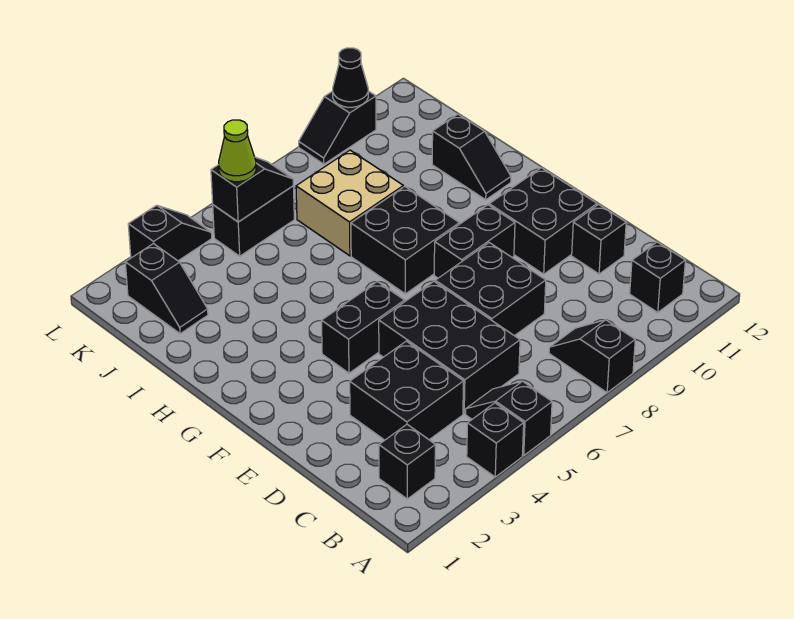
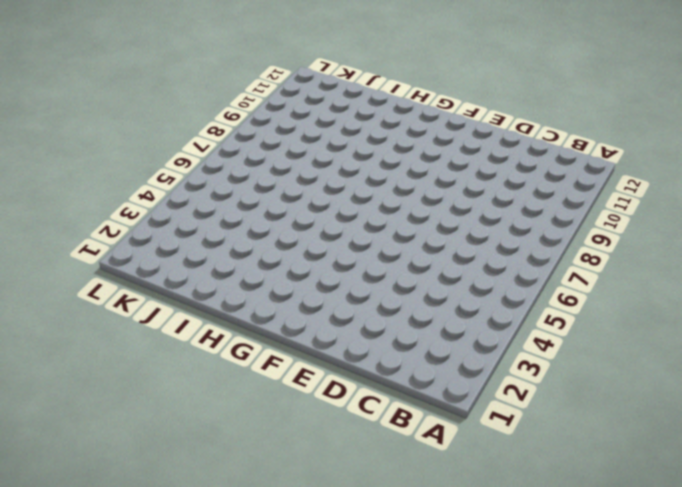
none -> black 1x1 brick [467,403,524,477]
none -> black 1x2 slope [466,381,552,455]
none -> black 1x2 slope [549,320,635,393]

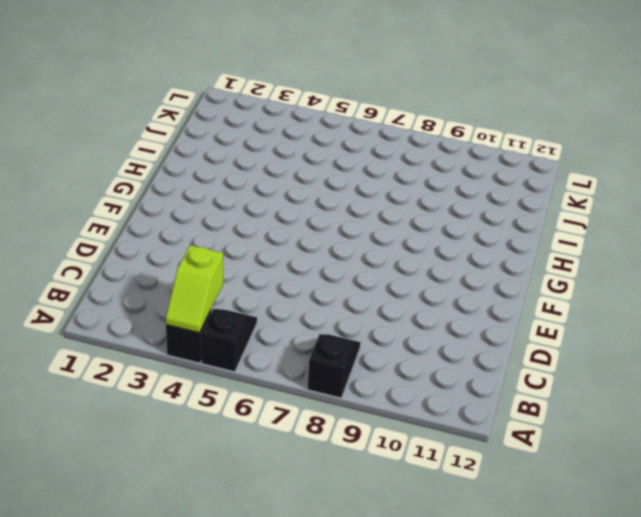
lime 1x2 slope [166,245,223,333] -> none
none -> black 1x1 brick [379,424,435,499]
none -> black 1x1 brick [630,242,685,312]
none -> black 2x2 brick [350,341,464,440]

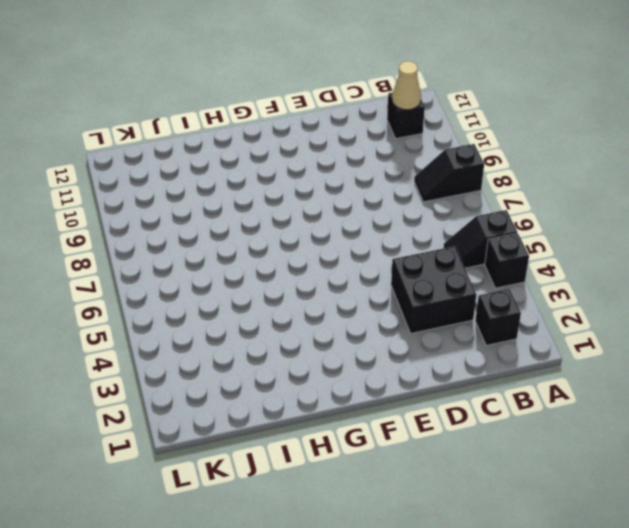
tan 1x1 cone [392,61,421,110] -> none
none -> black 2x3 brick [379,281,520,414]
none -> black 2x2 brick [435,243,546,336]
none -> black 1x1 brick [572,204,626,274]

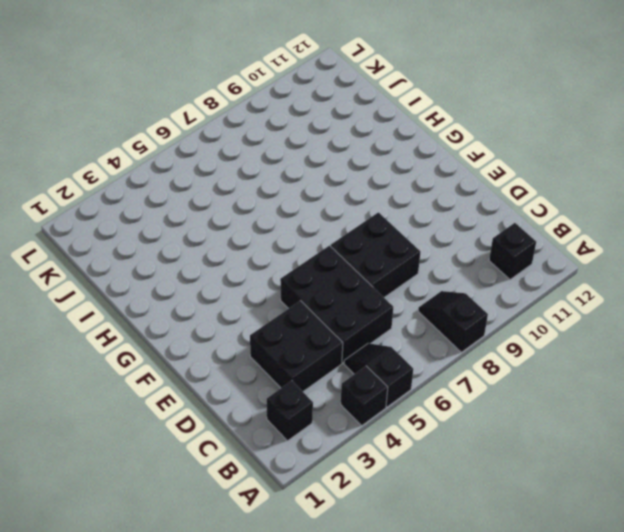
none -> black 1x1 brick [572,204,626,274]
none -> black 2x2 brick [489,168,597,274]
none -> black 1x2 brick [321,282,404,373]

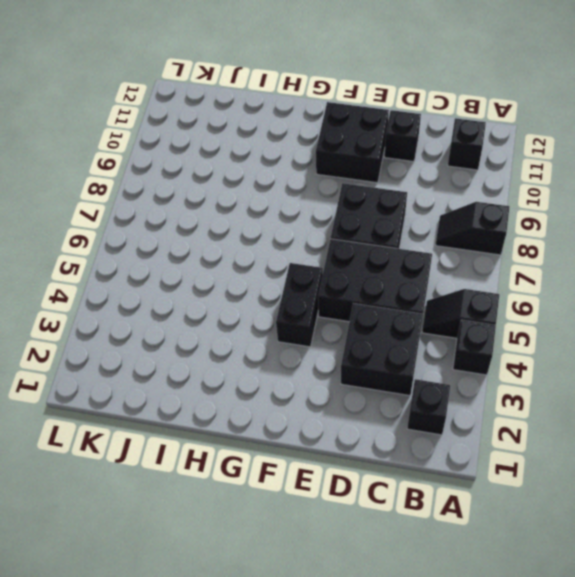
none -> black 1x2 brick [434,205,515,278]
none -> black 2x2 brick [351,187,459,294]
none -> black 1x2 slope [432,114,511,200]

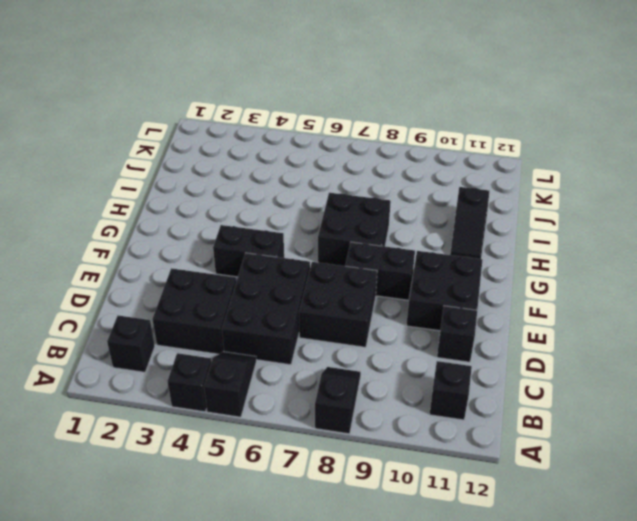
none -> tan 2x2 brick [296,150,403,256]
none -> black 1x2 slope [125,244,208,334]
none -> black 1x2 brick [213,186,294,256]

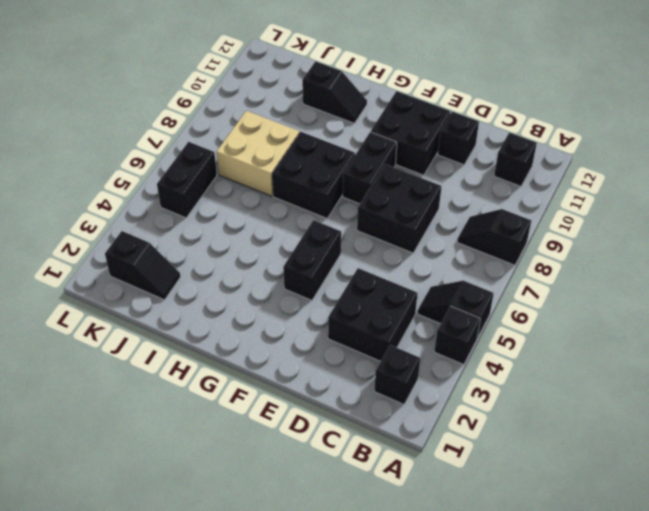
none -> black 2x3 brick [379,281,520,414]
none -> black 1x2 slope [128,205,212,261]
none -> black 1x2 slope [299,91,376,164]

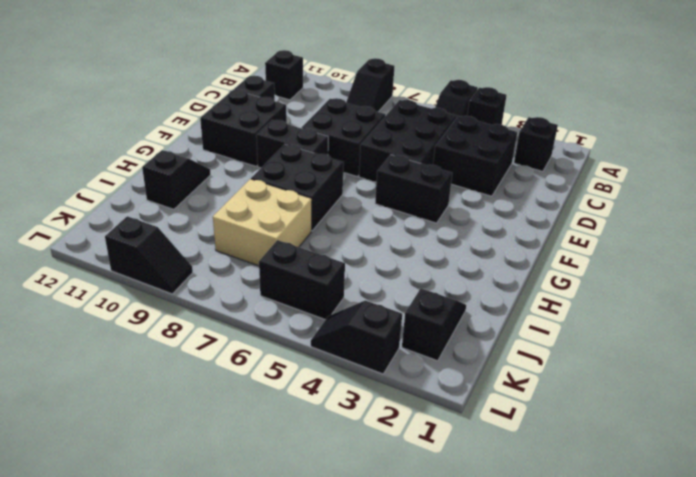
none -> black 1x2 slope [211,157,293,222]
none -> black 1x1 cone [333,48,368,107]
none -> lime 1x1 cone [219,120,256,182]

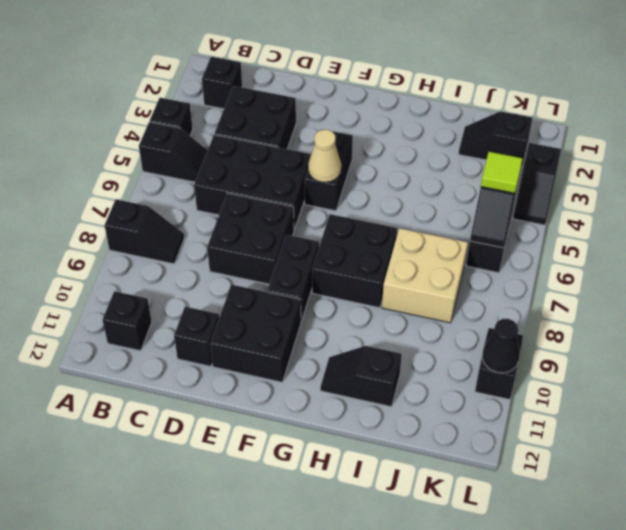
tan 1x1 cone [308,130,341,182] -> none
lime 1x1 tile [481,152,523,193] -> lime 1x1 cone [219,120,256,182]

